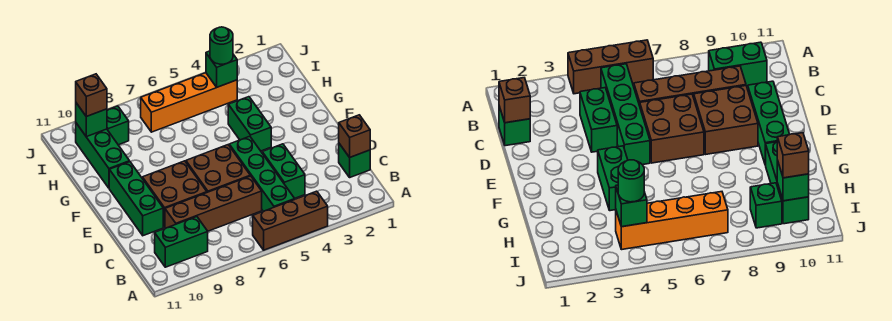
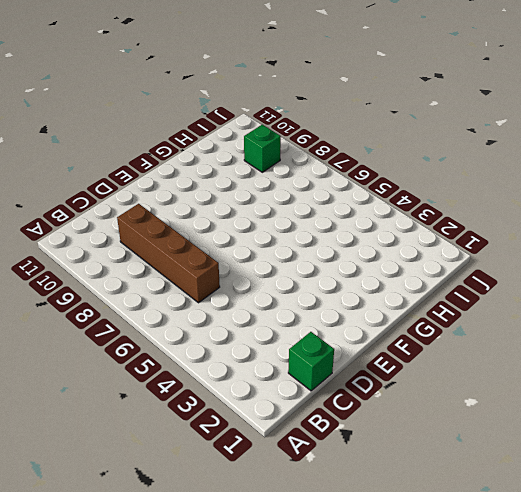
none -> brown 1x3 brick [253,191,328,250]
none -> green 1x4 brick [229,136,295,211]
none -> green 1x2 brick [155,217,208,267]

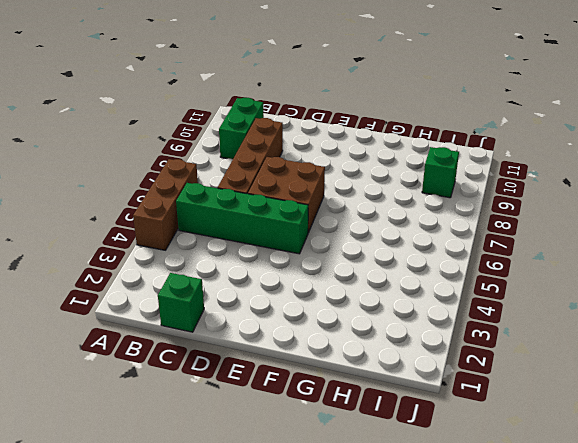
none -> green 1x2 brick [262,144,305,198]
none -> brown 2x2 brick [142,161,207,228]
none -> green 1x3 brick [109,162,163,236]

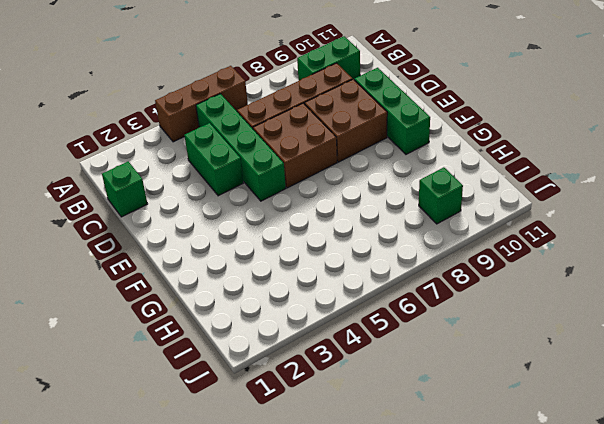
none -> green 1x2 brick [228,97,271,151]
none -> green 1x3 brick [76,123,130,188]
none -> orange 1x4 brick [141,73,237,132]

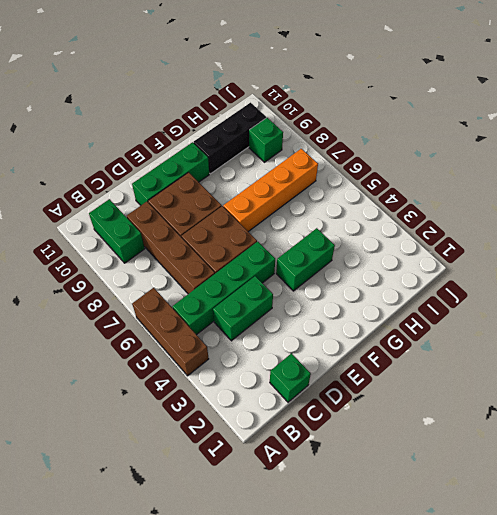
orange 1x4 brick [223,149,318,232] -> orange 1x4 brick turned to [141,73,237,132]
black 1x3 brick [194,103,266,174] -> green 1x3 brick [76,123,130,188]
none -> brown 1x1 brick [339,115,370,157]
none -> green 1x1 brick [206,51,237,87]
none -> green 1x1 brick [76,103,107,137]

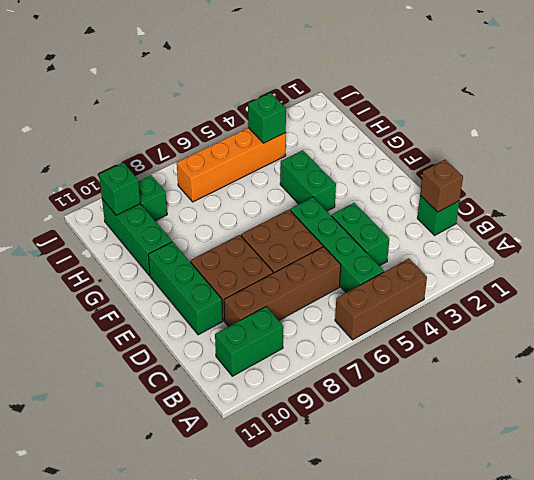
none -> green 1x1 round brick [210,27,233,64]
none -> brown 1x1 brick [76,74,107,117]

